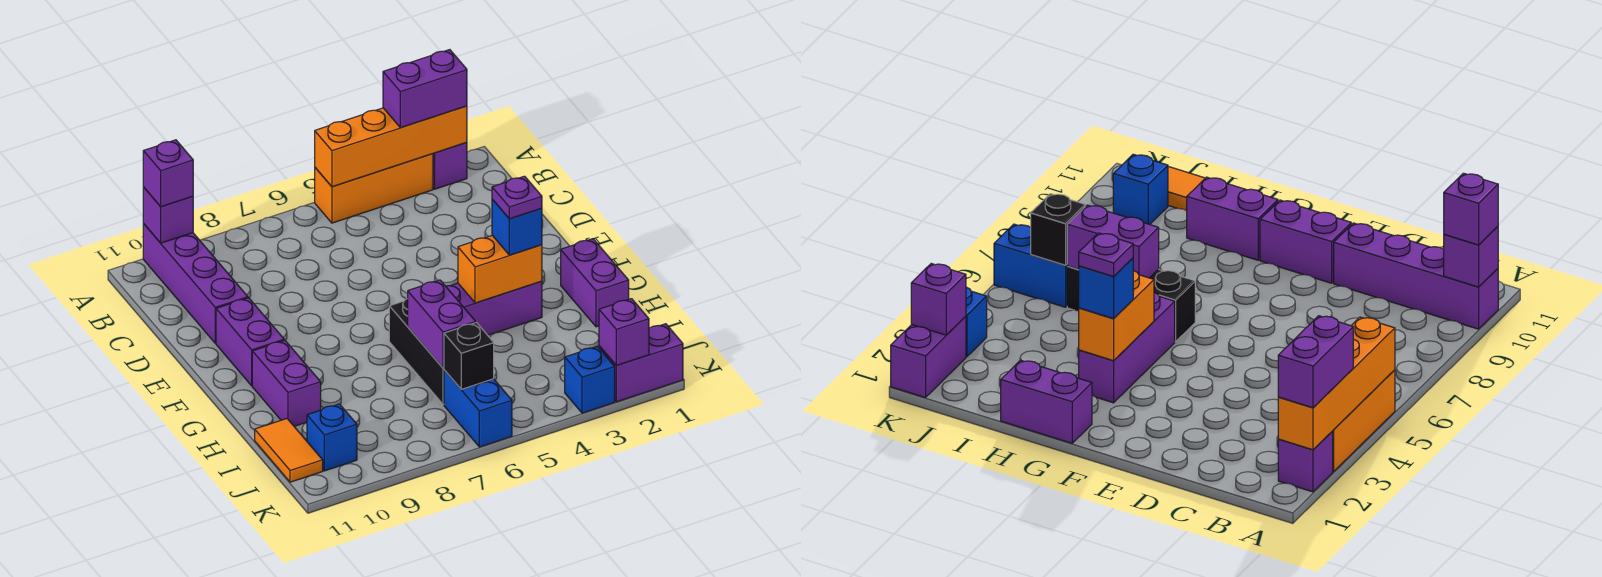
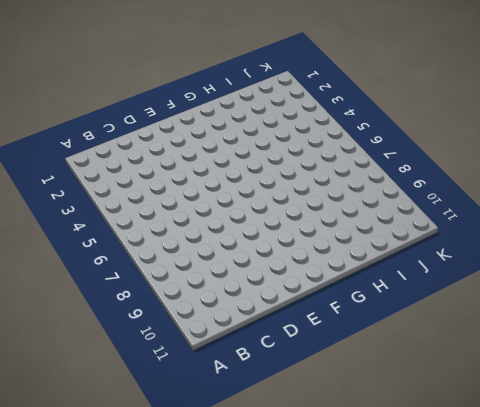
none -> purple 1x1 brick [433,143,467,189]
none -> orange 1x3 brick [315,154,433,223]
none -> purple 1x4 brick [143,224,248,343]

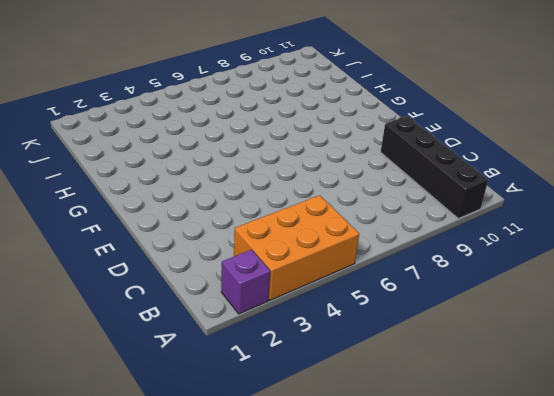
orange 2x3 brick [234,195,359,300] -> orange 1x3 brick [315,154,433,223]
black 1x4 brick [381,116,488,218] -> purple 1x4 brick [143,224,248,343]
none -> purple 1x2 brick [216,298,284,386]
none -> purple 1x2 brick [561,239,629,327]
none -> purple 1x3 brick [446,281,542,335]

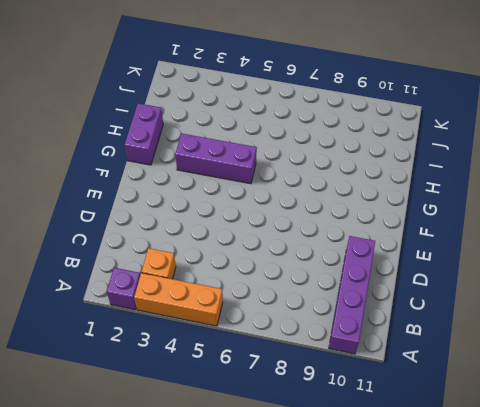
orange 1x1 brick [142,248,176,279] -> none
none -> purple 1x2 brick [216,298,284,386]
none -> black 1x3 brick [389,299,444,405]
none -> purple 1x2 brick [252,340,321,426]

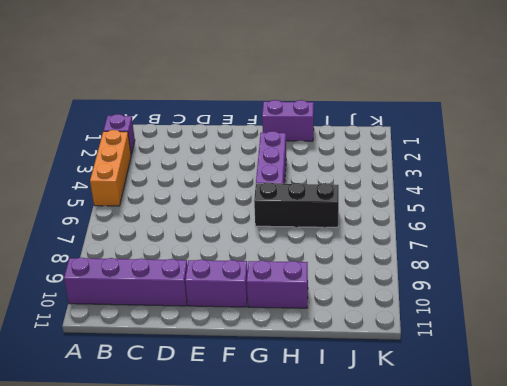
none -> orange 1x2 tile [255,419,323,482]
none -> blue 1x2 brick [444,370,512,447]
none -> blue 1x1 brick [307,404,357,471]

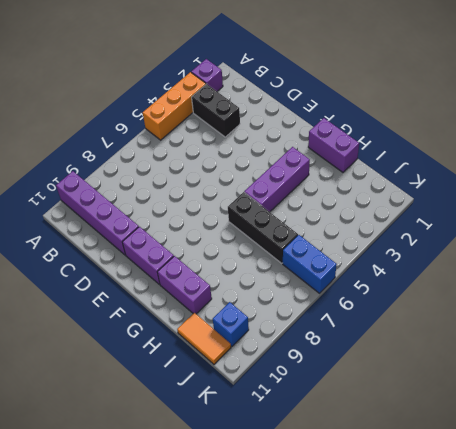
black 1x2 brick [192,84,240,137] -> none
none -> purple 1x2 brick [599,324,683,402]
none -> blue 1x1 brick [565,346,615,413]
none -> orange 1x4 brick [315,106,467,187]

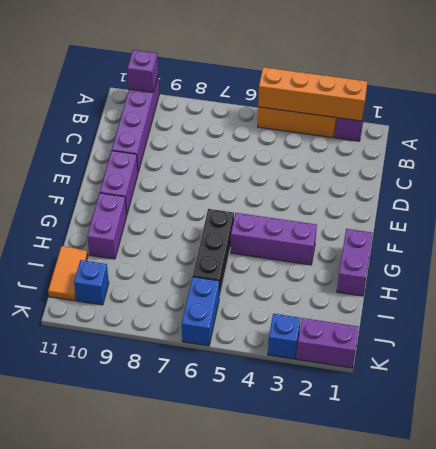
none -> orange 1x2 brick [458,236,542,303]
none -> purple 1x2 brick [408,280,476,368]
none -> black 1x1 brick [444,323,494,389]

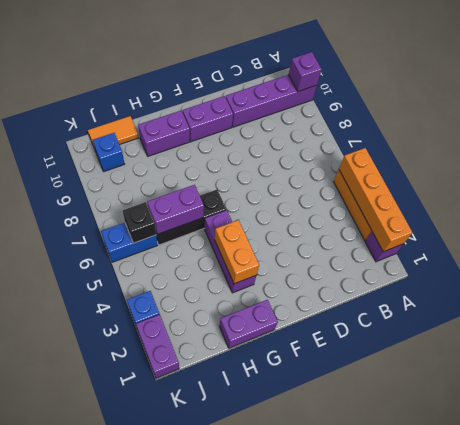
none -> purple 1x1 brick [599,299,649,366]
none -> purple 1x2 brick [383,50,467,128]
none -> purple 1x1 brick [143,140,193,207]

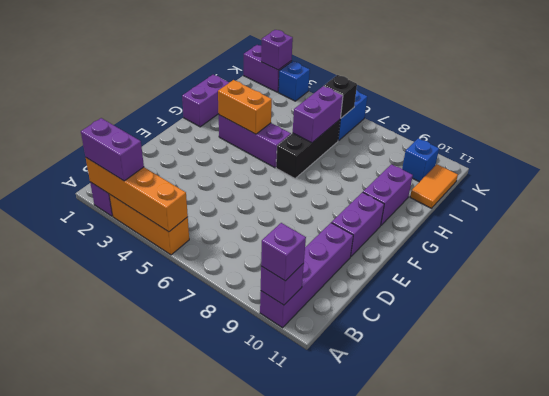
none -> blue 1x1 brick [492,199,542,255]
none -> purple 1x1 plate [492,176,542,219]

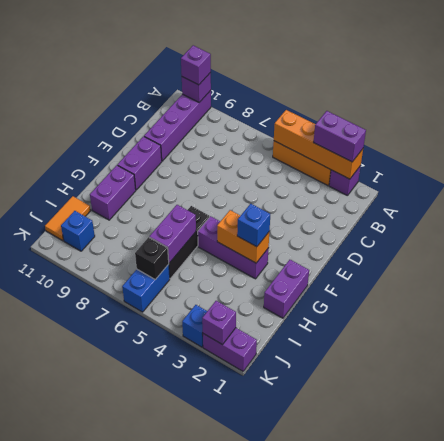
none -> purple 1x1 plate [492,176,542,219]

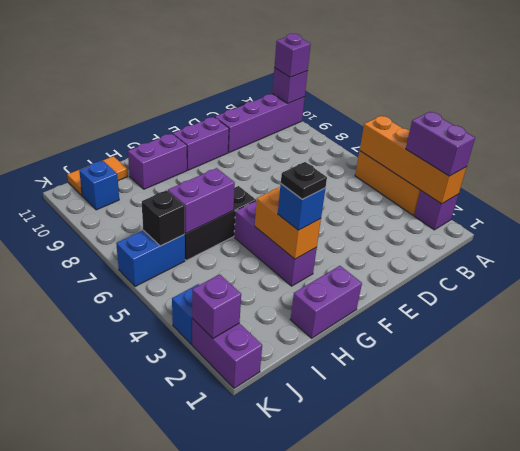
black 1x1 plate [281,162,327,199] -> purple 1x1 plate [492,176,542,219]

